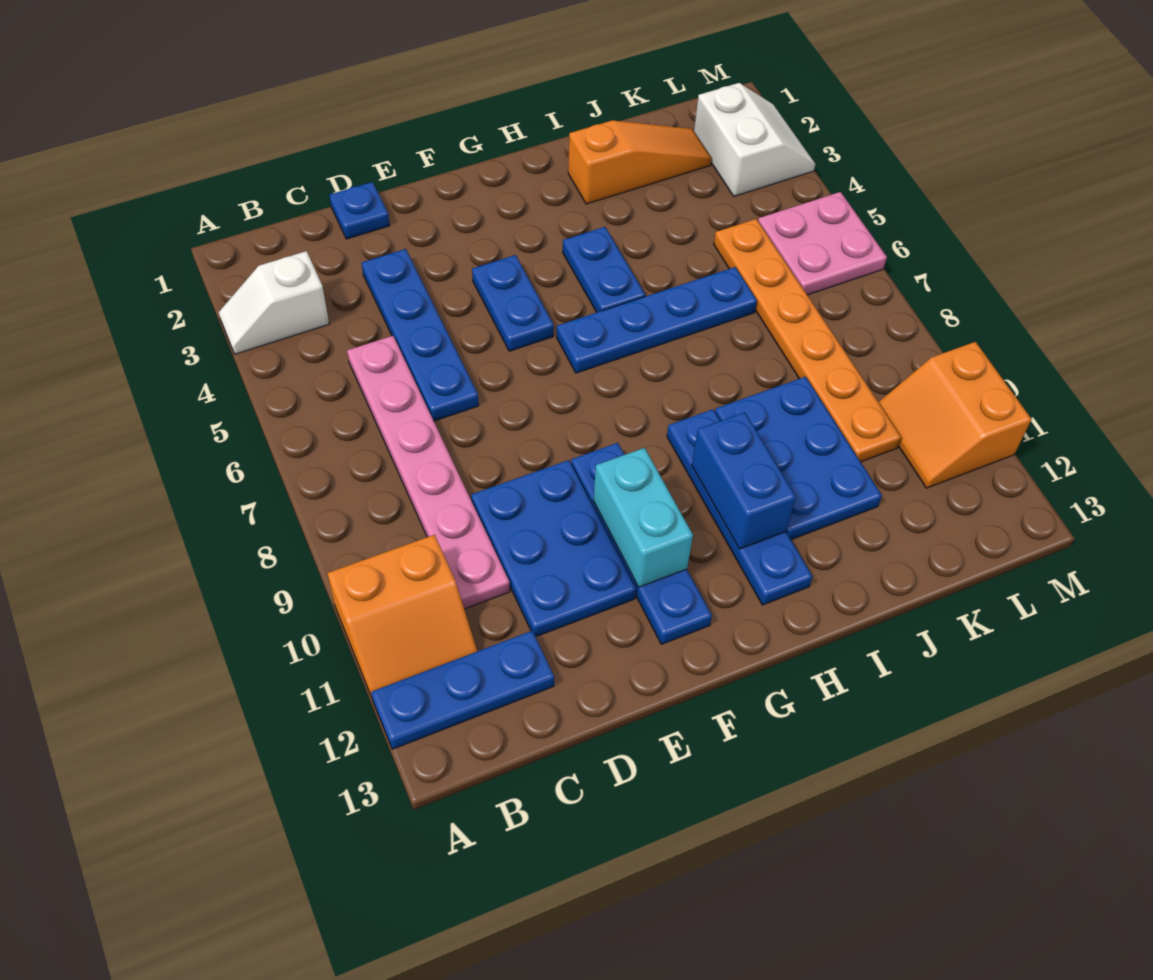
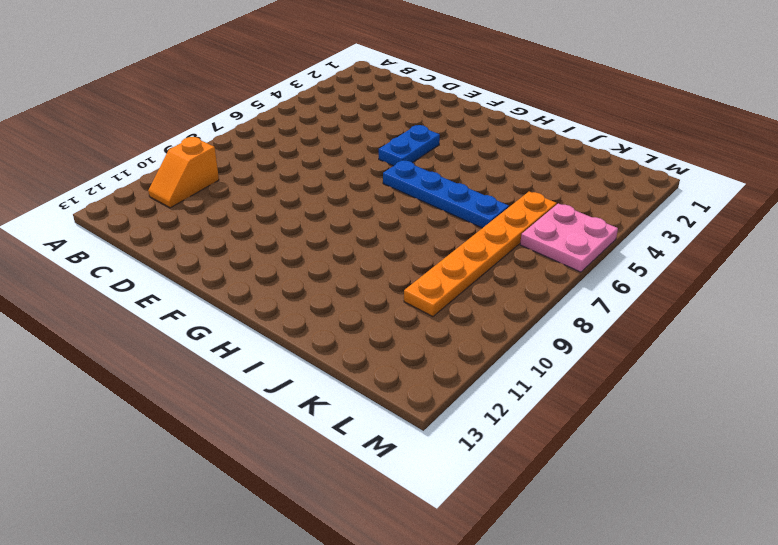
orange 1x2 slope [148,137,219,208] -> orange 2x2 slope [327,535,477,697]
none -> white 1x2 slope [219,251,329,354]
none -> blue 1x3 plate [371,631,554,749]
none -> pink 1x6 plate [347,336,510,609]

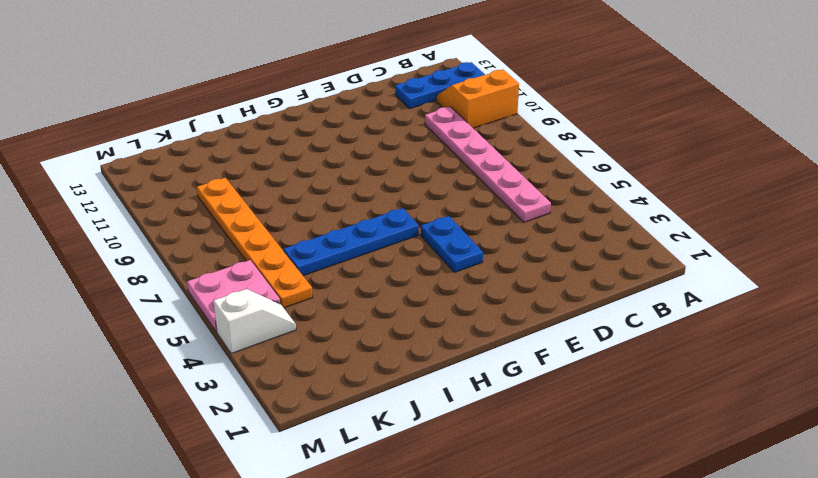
white 1x2 slope [214,289,296,354] -> white 1x2 slope moved to [219,251,329,354]
none -> blue 1x1 plate [330,182,390,239]
none -> blue 1x4 plate [362,249,479,421]
none -> blue 2x3 plate [471,460,636,637]

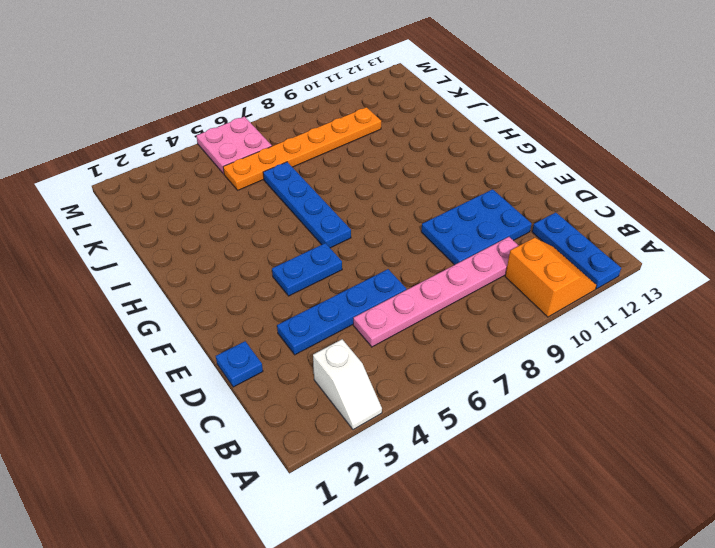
none -> blue 1x4 plate [571,443,712,644]
none -> blue 1x2 plate [563,227,645,312]
none -> blue 1x4 plate [667,409,812,605]

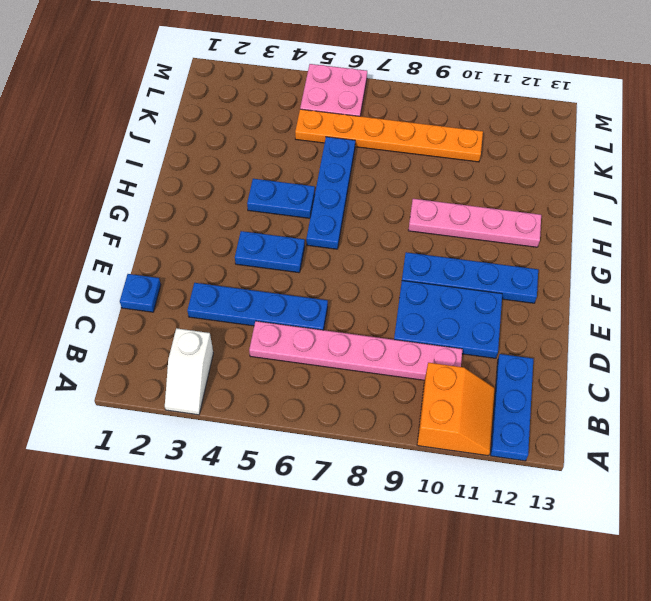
pink 1x4 plate [408,199,541,247] -> blue 1x4 plate [667,409,812,605]
none -> orange 1x3 slope [568,120,712,204]
none -> blue 2x3 plate [715,377,882,540]
none -> white 2x2 slope [694,83,815,196]

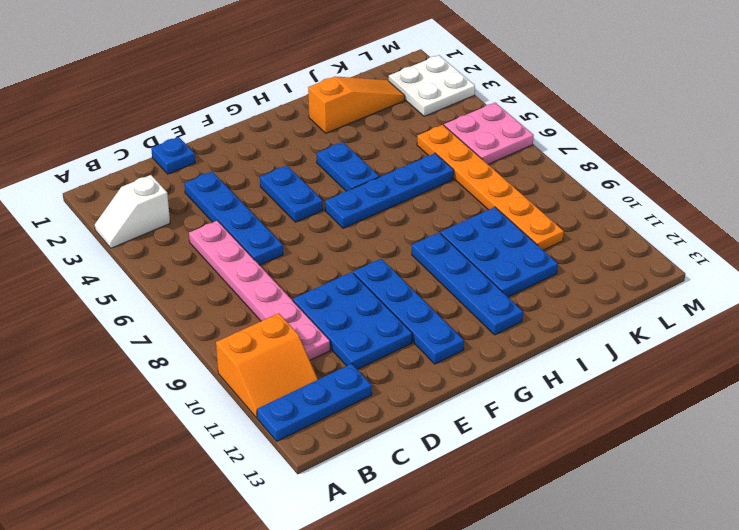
white 2x2 plate [389,55,475,116] -> white 2x2 slope [694,83,815,196]
none -> orange 2x2 slope [879,342,1031,488]
none -> cyan 1x2 brick [593,448,693,587]
none -> blue 1x2 brick [692,412,796,549]

